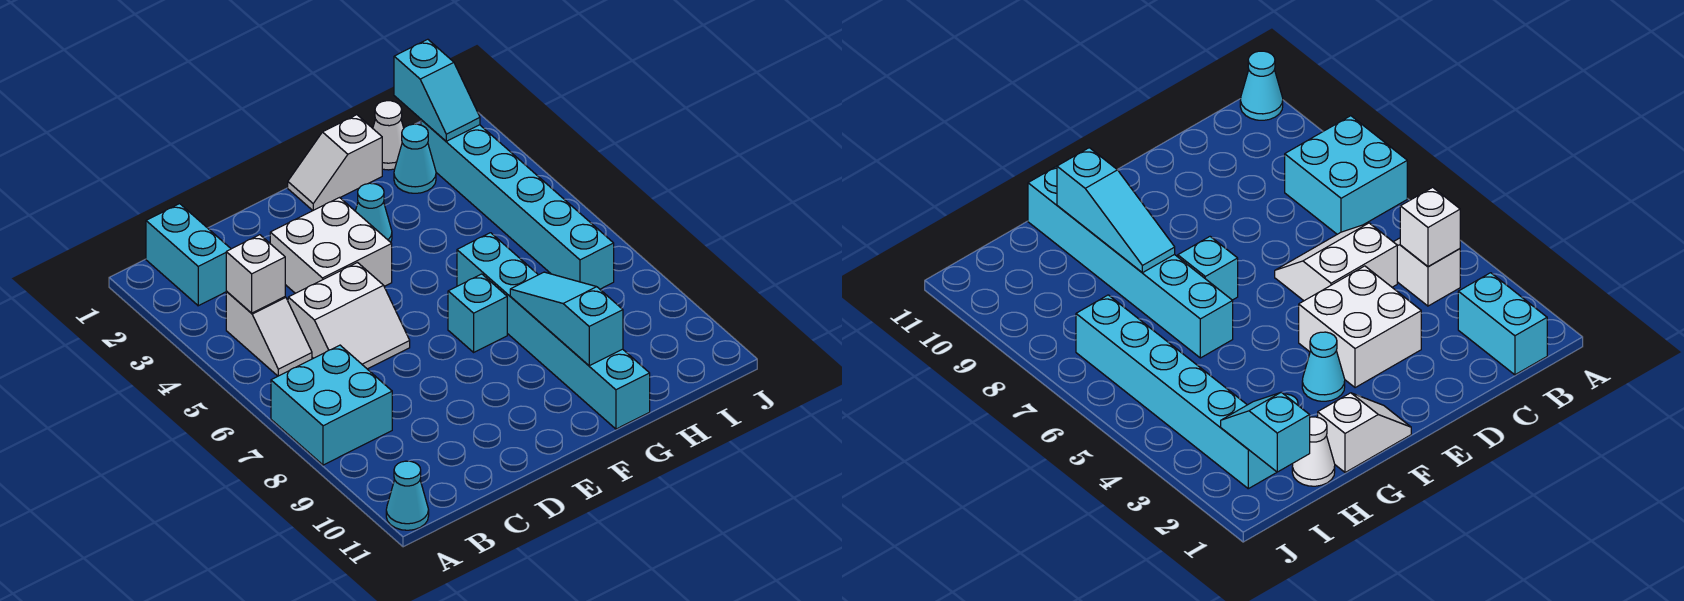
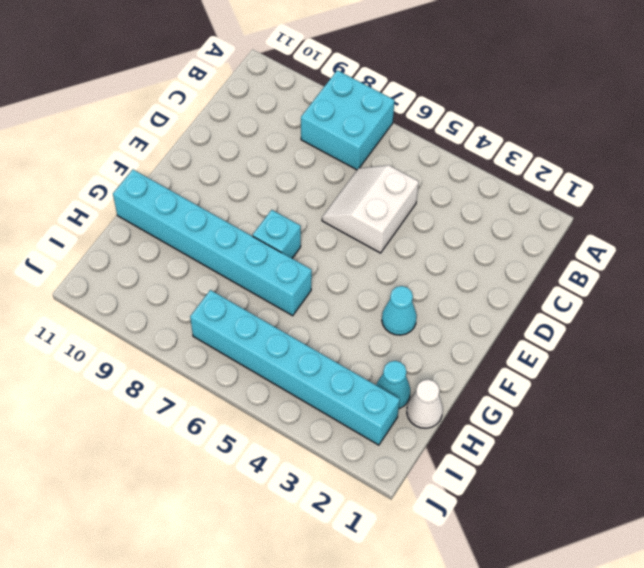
none -> cyan 1x1 cone [386,461,429,530]
none -> cyan 1x2 brick [146,204,231,306]
none -> white 1x2 slope [226,291,312,376]

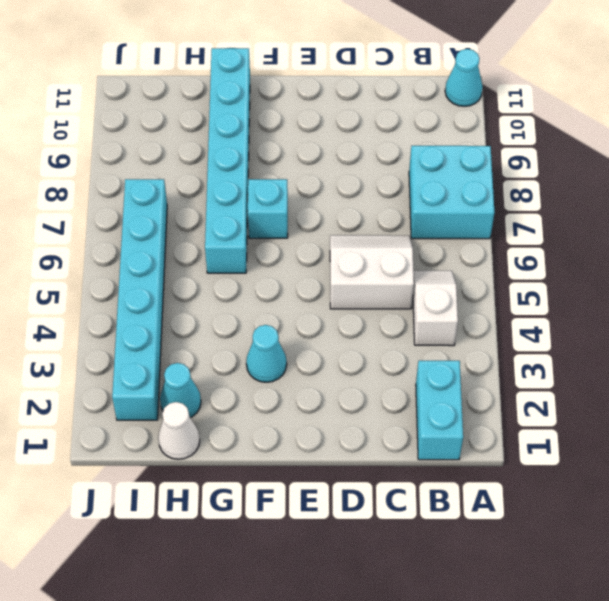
none -> white 2x2 brick [270,198,392,293]
none -> white 1x2 slope [288,115,382,210]
none -> white 1x1 brick [226,235,285,313]

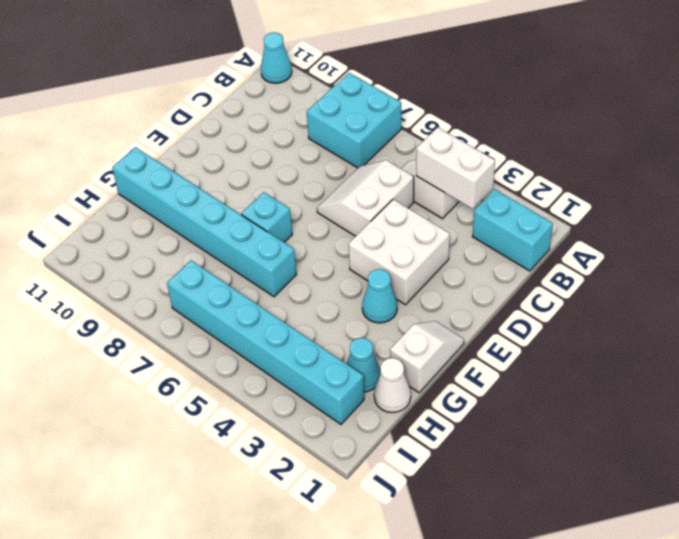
white 1x2 brick [416,127,495,209] -> white 1x1 brick [226,235,285,313]
none -> cyan 1x3 slope [510,272,623,366]
none -> cyan 1x2 slope [394,39,480,141]

